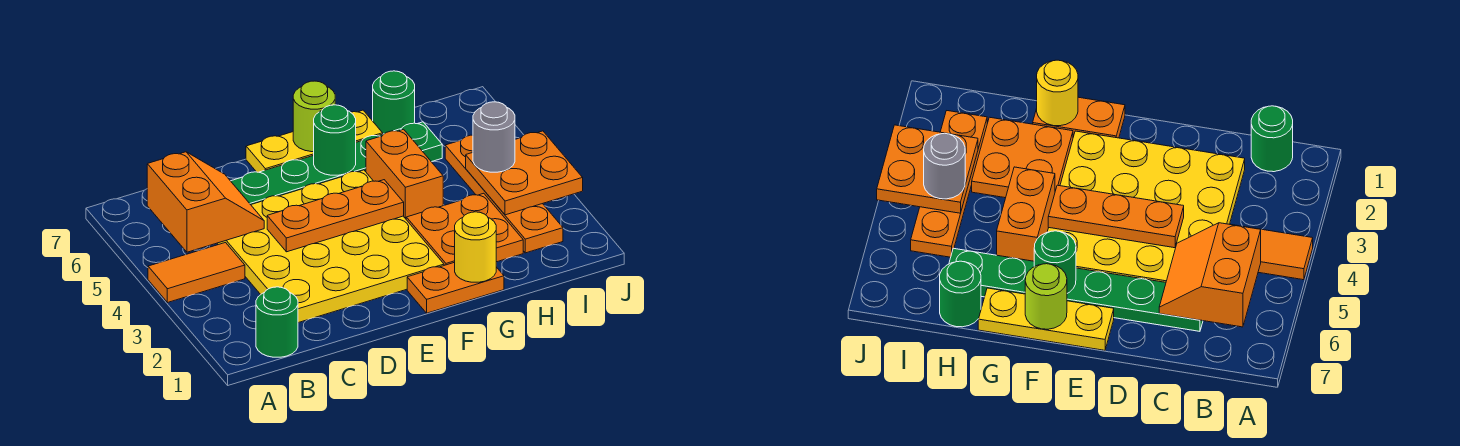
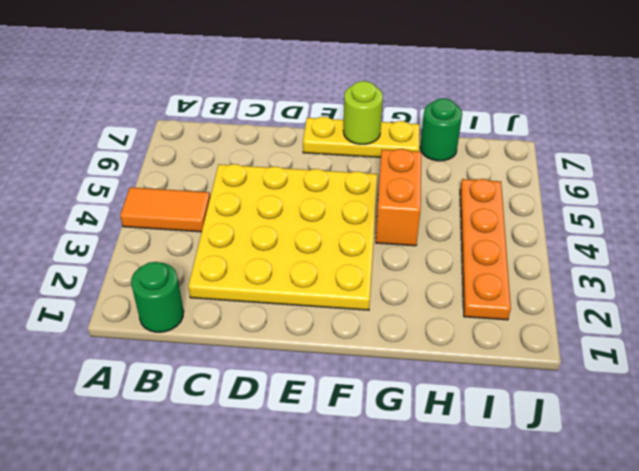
none -> green 1x6 plate [231,122,442,205]
none -> orange 1x2 plate [407,262,504,313]
none -> orange 2x2 plate [406,193,523,265]

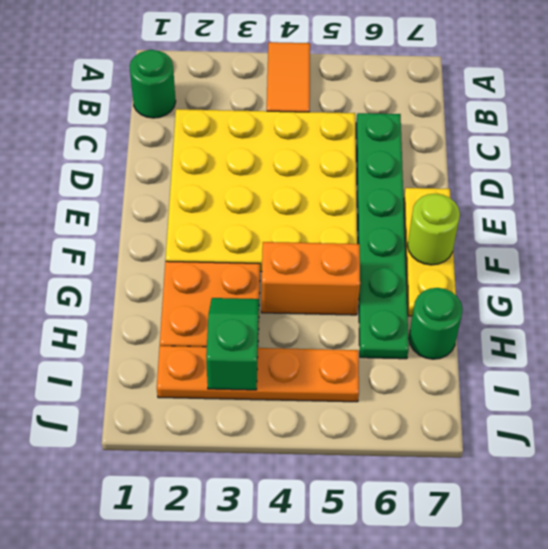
green 1x2 slope [206,298,259,390] -> orange 2x2 plate [466,131,583,215]
none -> orange 1x2 plate [407,262,504,313]
none -> orange 2x2 slope [147,152,264,252]
none -> orange 1x3 plate [267,180,404,252]

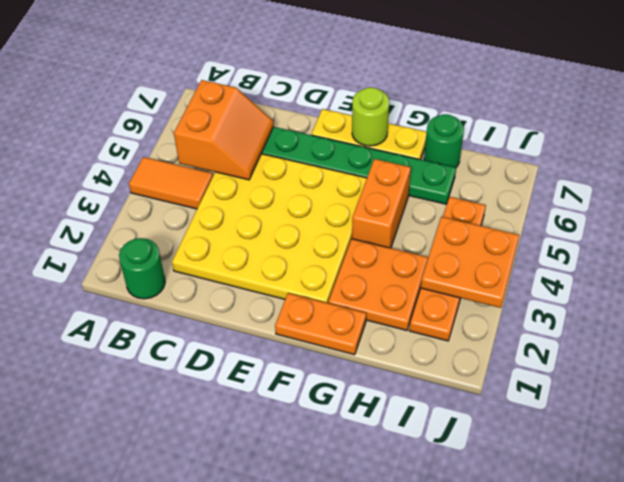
none -> orange 1x3 plate [267,180,404,252]
none -> green 1x1 round brick [314,105,356,175]
none -> yellow 1x1 round brick [455,212,496,282]

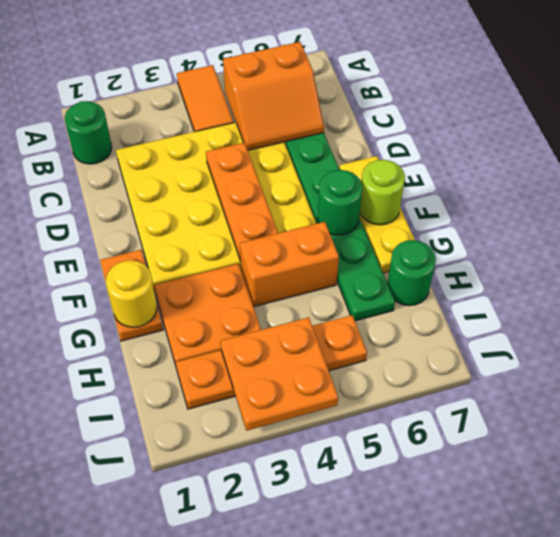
none -> grey 1x1 round brick [473,102,515,172]

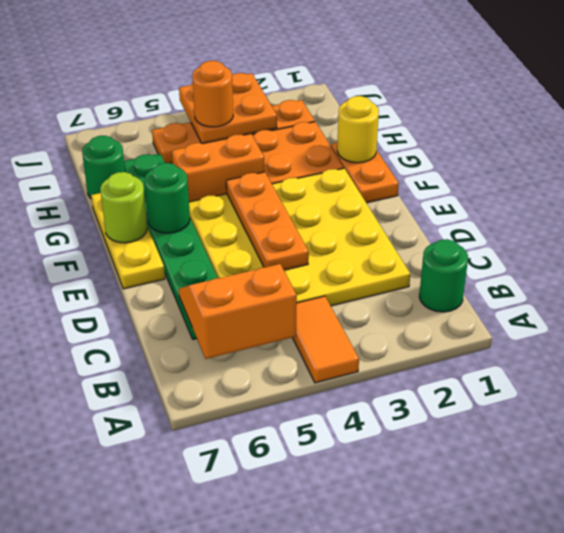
orange 1x1 round brick [192,61,233,127] -> grey 1x1 round brick [473,102,515,172]

